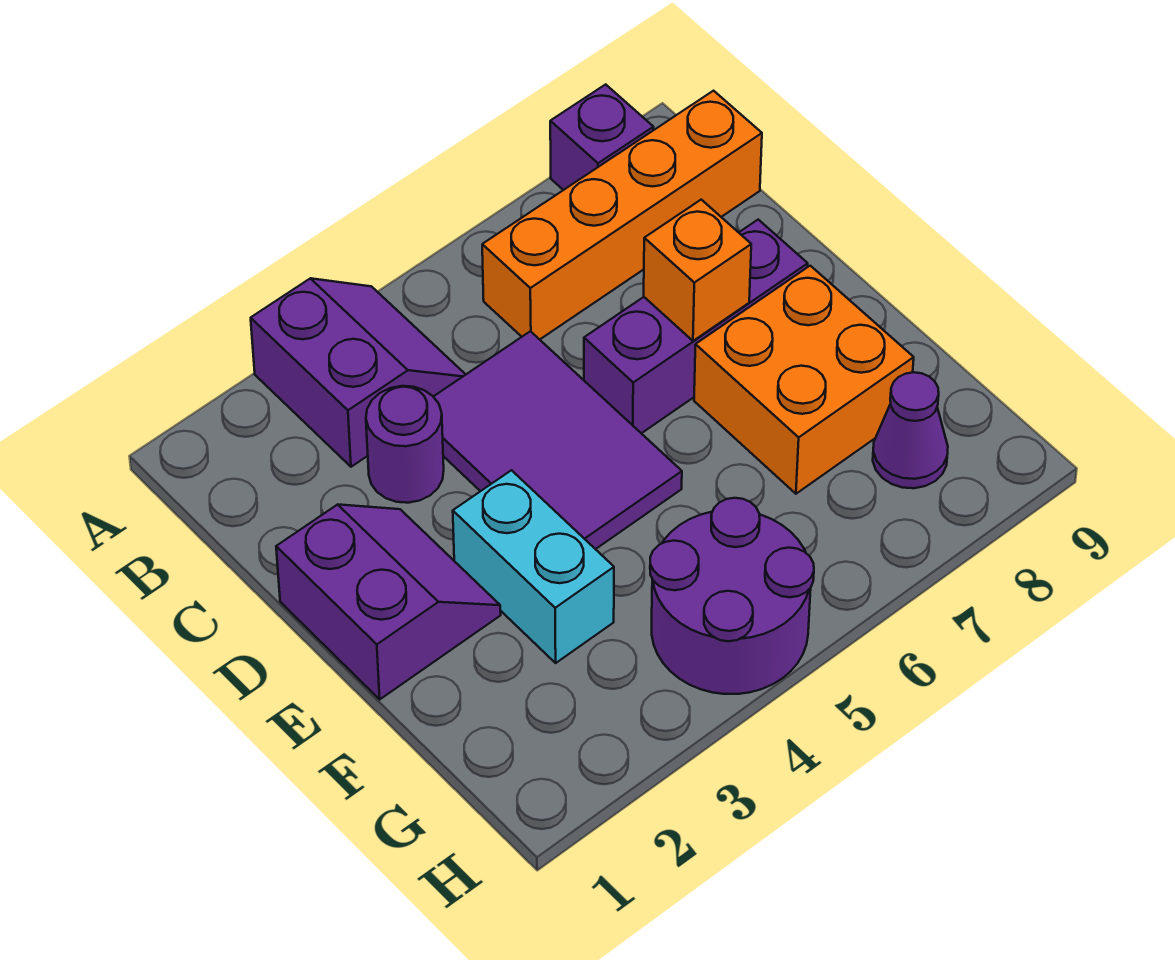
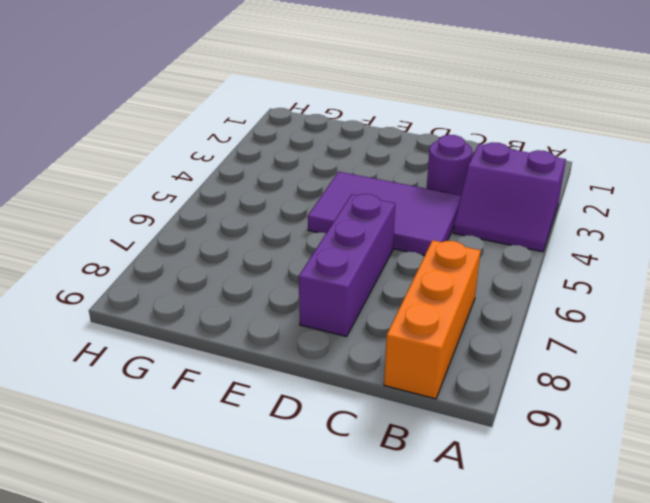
orange 1x3 brick [384,240,481,399] -> orange 1x4 brick [482,91,762,339]
none -> purple 1x1 brick [550,84,653,190]
none -> purple 2x2 slope [276,504,501,699]
none -> cyan 1x2 brick [453,470,614,663]

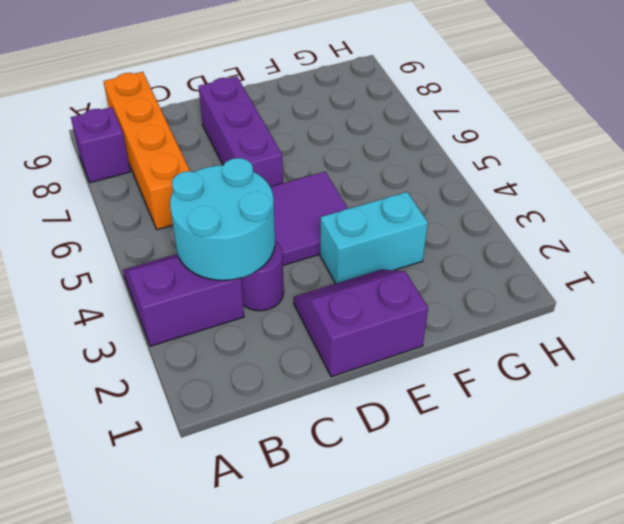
cyan 2x2 round brick [170,158,275,280] -> none
none -> orange 2x2 brick [694,266,914,494]
none -> purple 2x2 round brick [650,498,814,694]
none -> purple 1x1 cone [873,372,948,488]

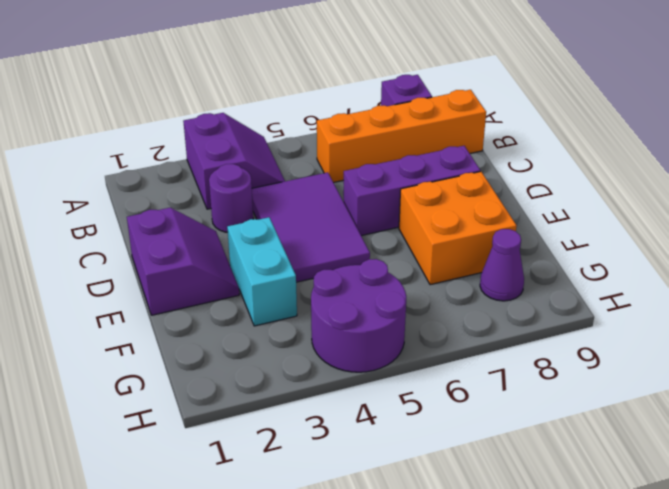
none -> orange 1x1 brick [644,200,751,341]

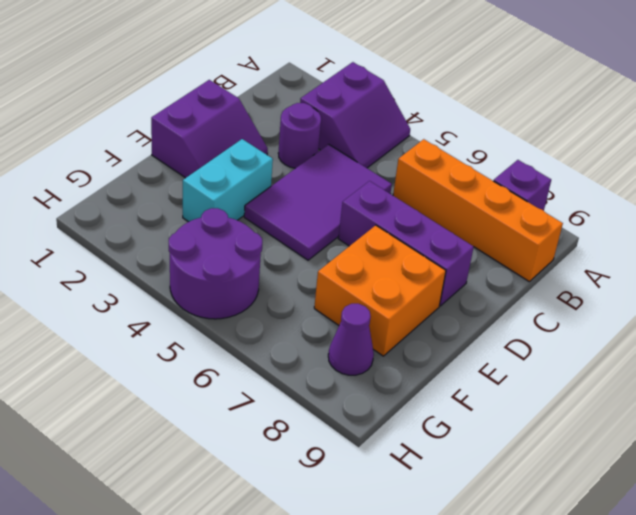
none -> orange 1x1 brick [644,200,751,341]

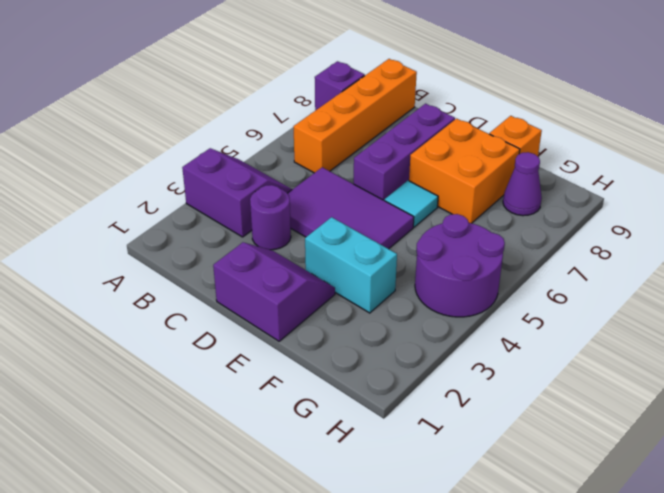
cyan 1x1 tile [385,181,438,227] -> none
orange 1x1 brick [490,116,542,156] -> orange 1x1 brick moved to [644,200,751,341]

